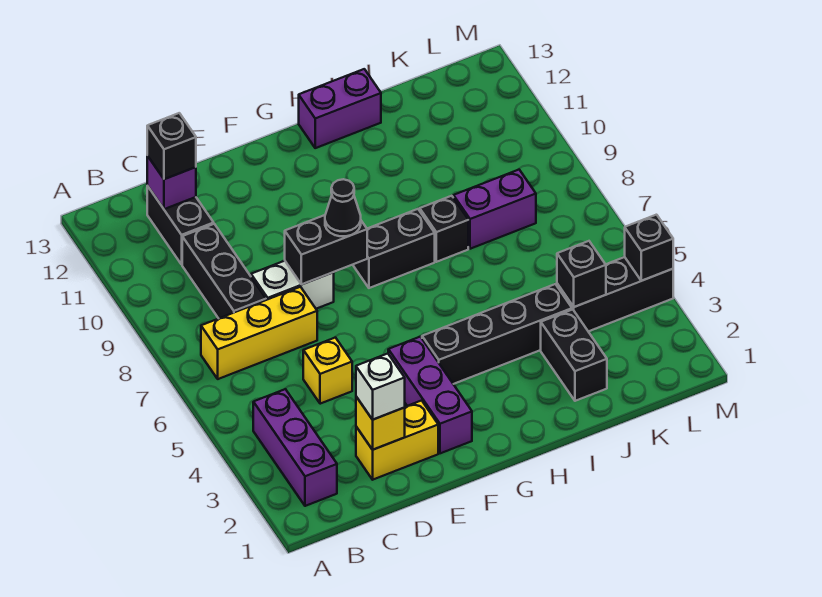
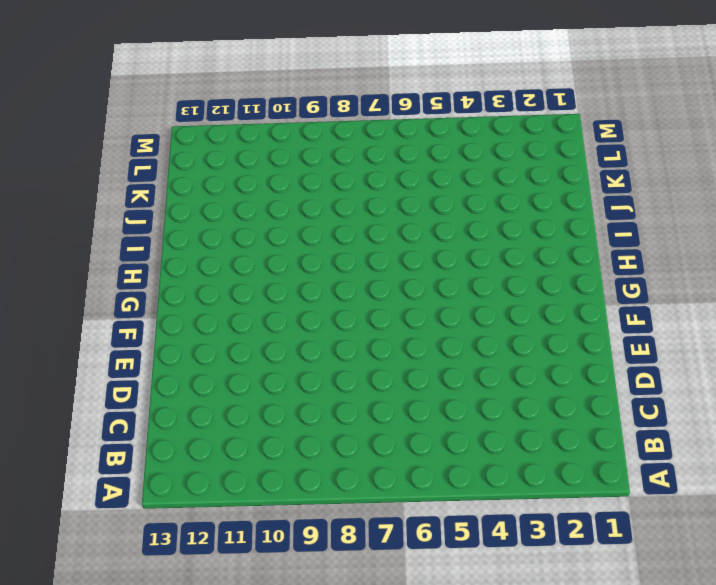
none -> purple 1x3 brick [253,389,337,506]
none -> yellow 1x3 brick [201,287,317,379]
none -> black 1x3 brick [182,224,266,318]

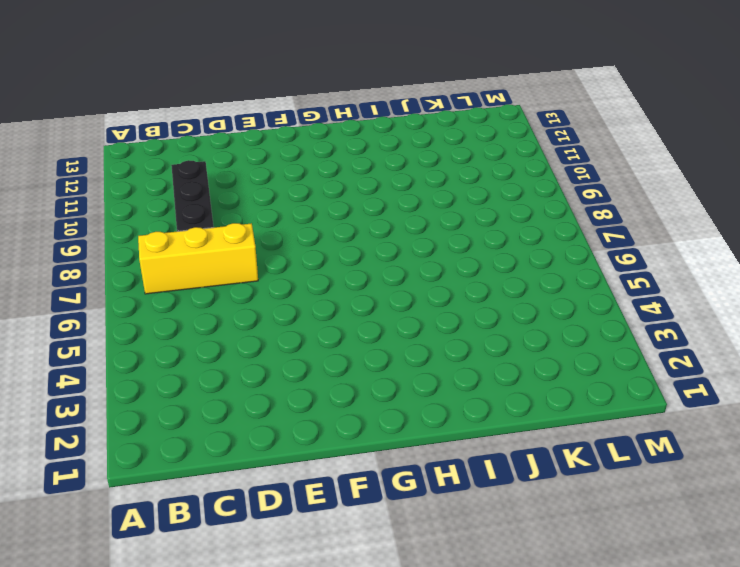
none -> purple 1x3 brick [253,389,337,506]
none -> black 1x2 brick [147,186,214,264]
none -> yellow 1x2 brick [356,401,438,480]

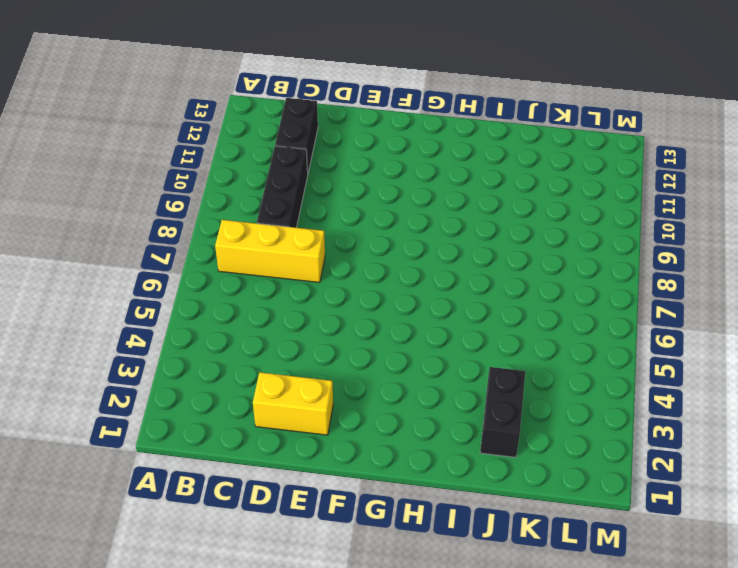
none -> purple 1x3 brick [253,389,337,506]
none -> yellow 1x1 brick [303,338,352,404]
none -> white 1x2 brick [251,261,334,309]

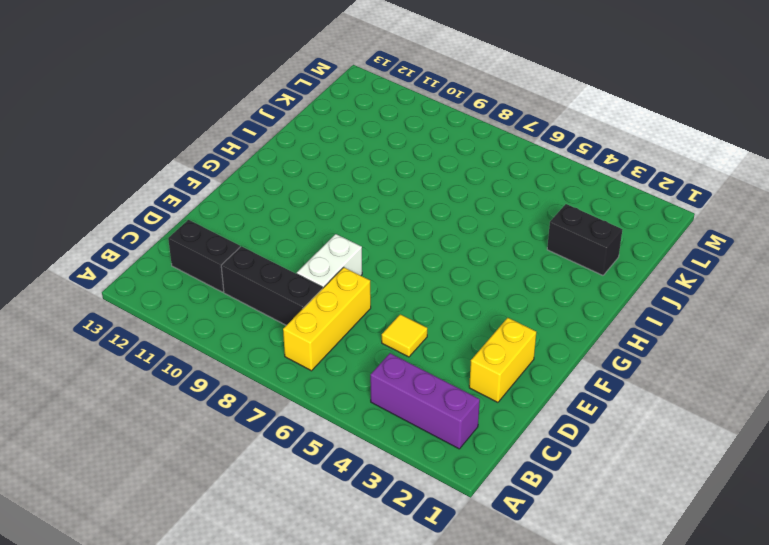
yellow 1x1 tile [382,314,427,357] -> yellow 1x1 brick [303,338,352,404]
none -> purple 1x3 brick [388,337,472,453]
none -> black 1x4 brick [422,284,572,384]
none -> black 1x2 brick [353,209,435,288]

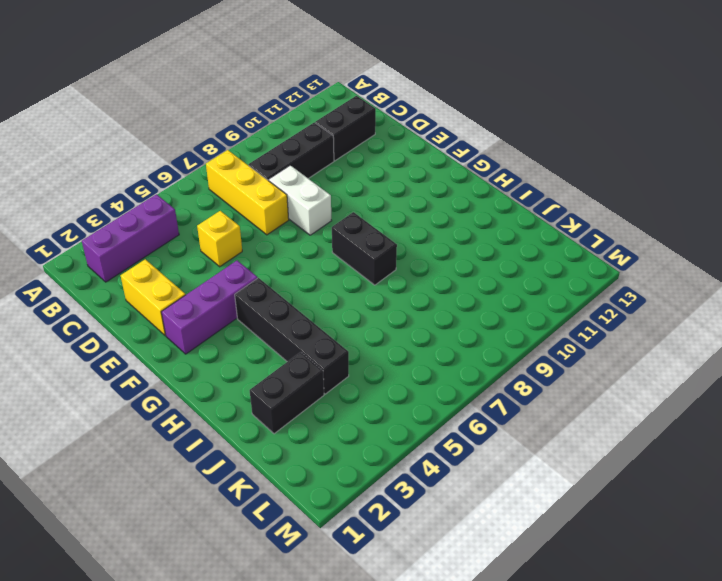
none -> purple 1x2 brick [299,69,381,148]
none -> black 1x1 brick [420,196,468,262]
none -> purple 1x2 brick [453,170,536,249]

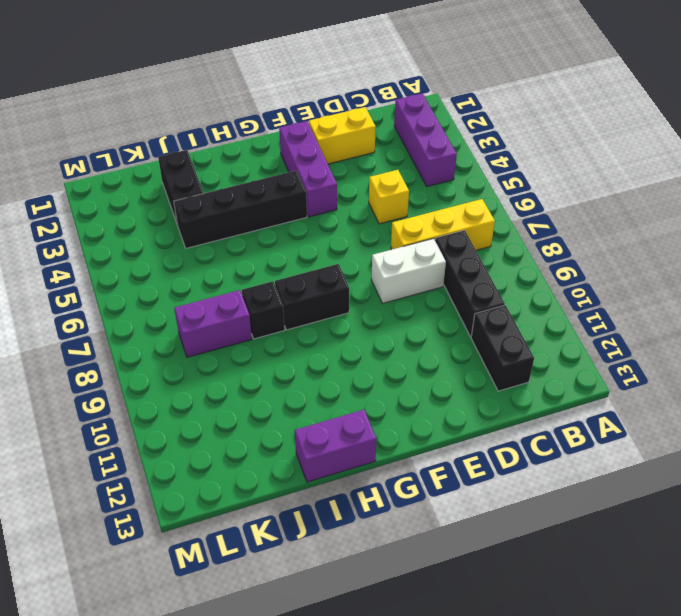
none -> black 1x3 brick [557,257,673,331]
none -> purple 1x1 brick [147,156,196,209]
none -> yellow 1x1 brick [356,397,405,450]

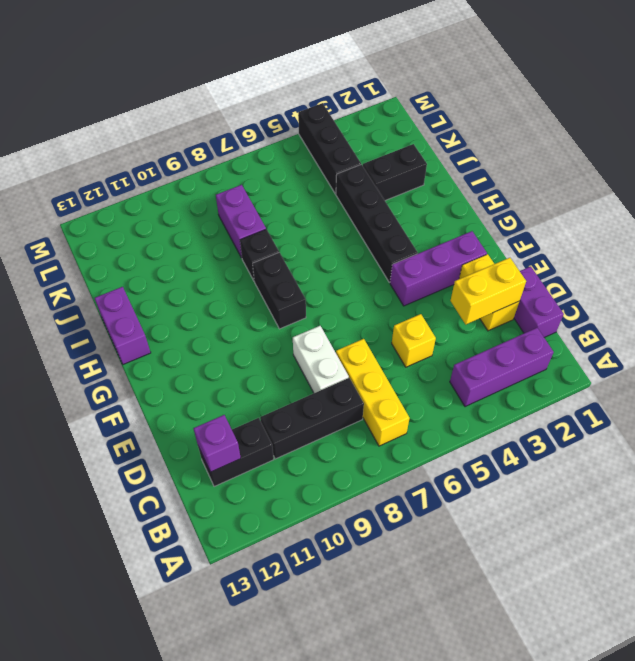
purple 1x2 brick [514,266,564,337] -> none
yellow 1x2 brick [450,258,526,324] -> yellow 1x1 brick [356,397,405,450]
none -> black 1x2 brick [285,215,367,284]
none -> black 1x1 brick [557,241,606,307]
none -> black 1x1 brick [625,215,673,281]

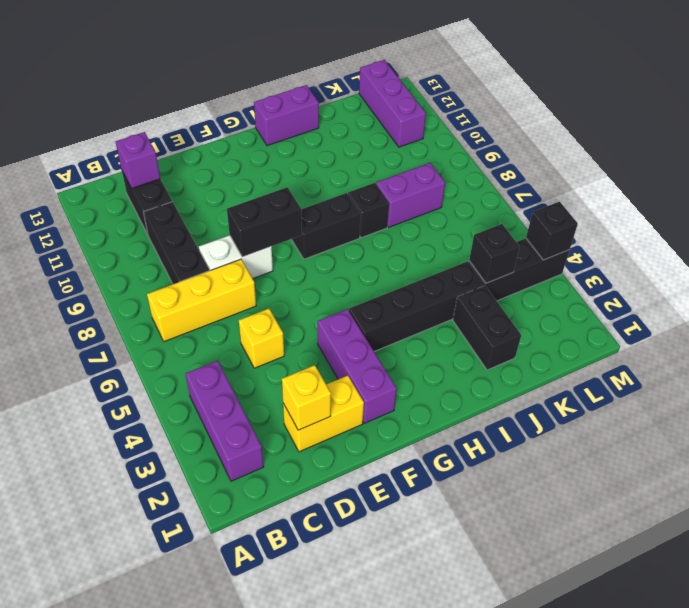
purple 1x3 brick [359,60,426,147] -> none
none -> black 1x1 brick [147,113,196,179]
none -> white 1x1 brick [356,354,405,420]
none -> black 1x1 cone [325,179,361,236]

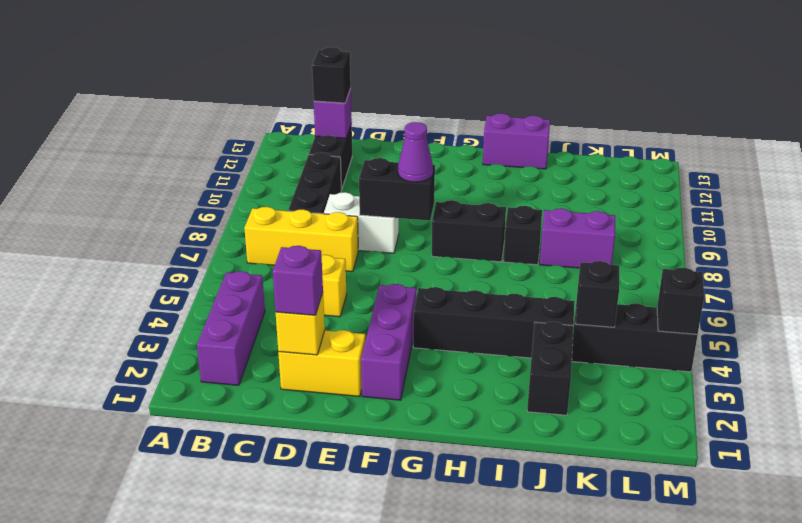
purple 1x1 brick [273,246,323,315] -> white 1x1 brick [356,354,405,420]
purple 1x1 cone [398,122,433,182] -> black 1x1 cone [325,179,361,236]

